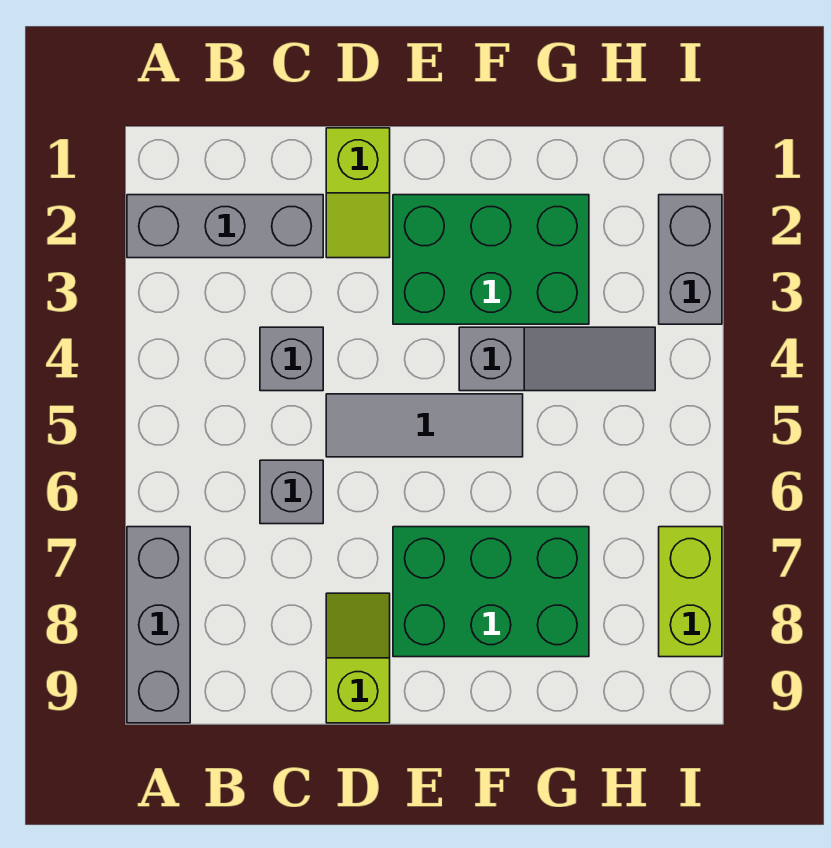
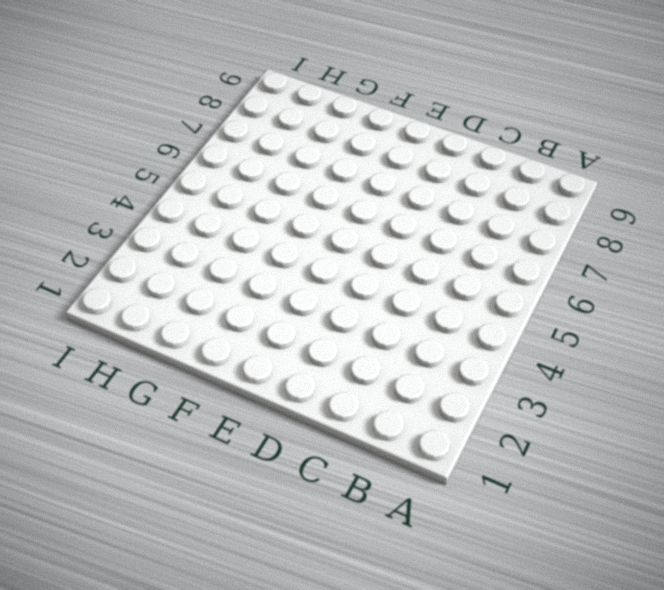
none -> grey 1x3 brick [127,195,323,258]
none -> grey 1x3 brick [127,527,190,723]
none -> grey 1x1 brick [260,327,323,391]

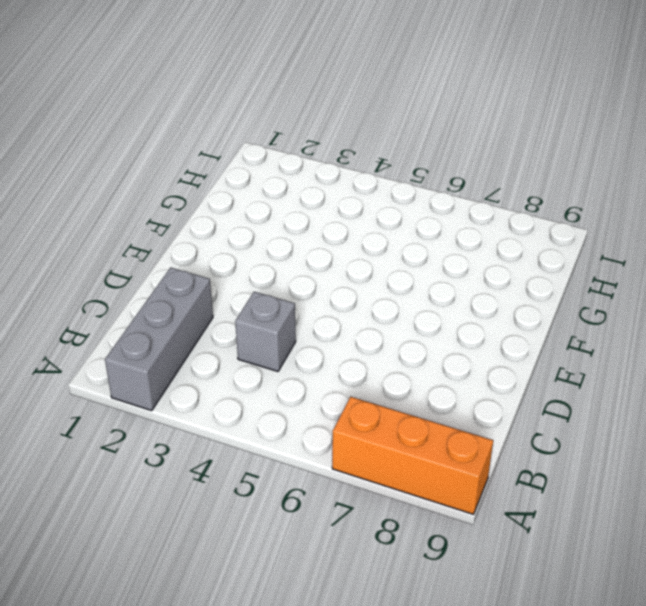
orange 1x3 brick [332,397,493,514] -> grey 1x3 brick [127,527,190,723]
none -> grey 1x1 brick [260,460,323,524]
none -> lime 1x2 slope [326,128,390,258]
none -> grey 1x3 tile [326,394,523,457]

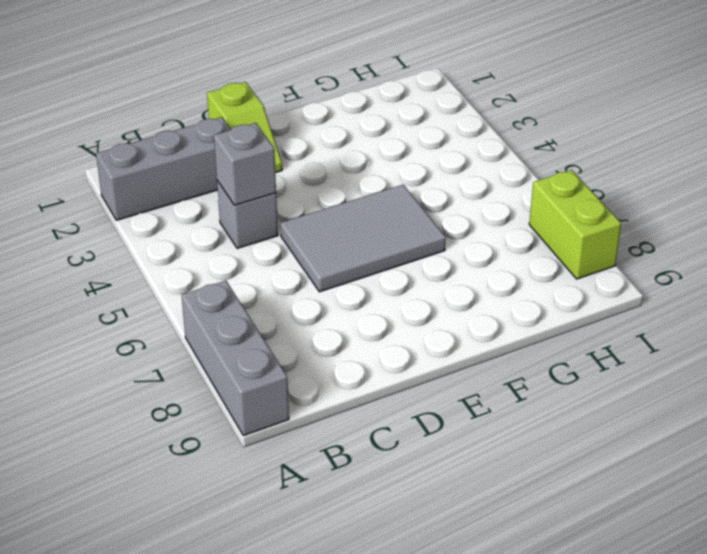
grey 1x1 brick [214,123,276,205] -> grey 1x1 brick moved to [260,460,323,524]
grey 2x3 tile [280,185,446,292] -> grey 1x3 tile [326,394,523,457]
none -> lime 1x2 slope [326,593,390,723]
none -> green 2x3 brick [393,195,589,324]
none -> green 2x3 brick [393,527,589,657]

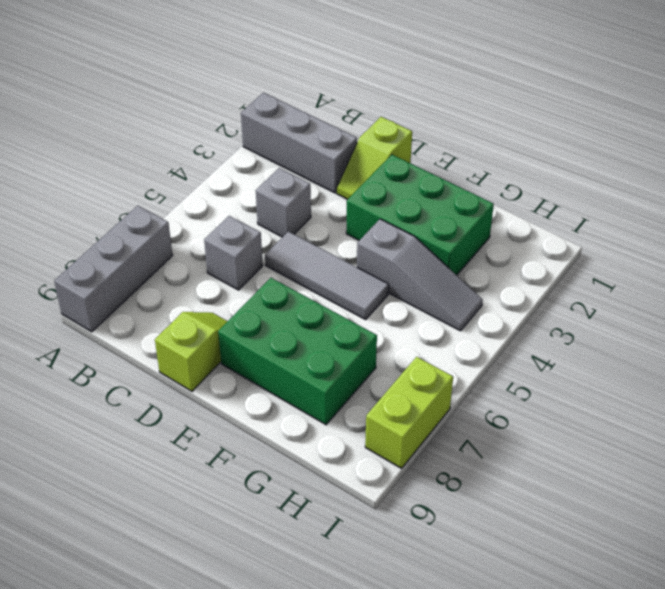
none -> grey 1x2 brick [659,195,722,324]

